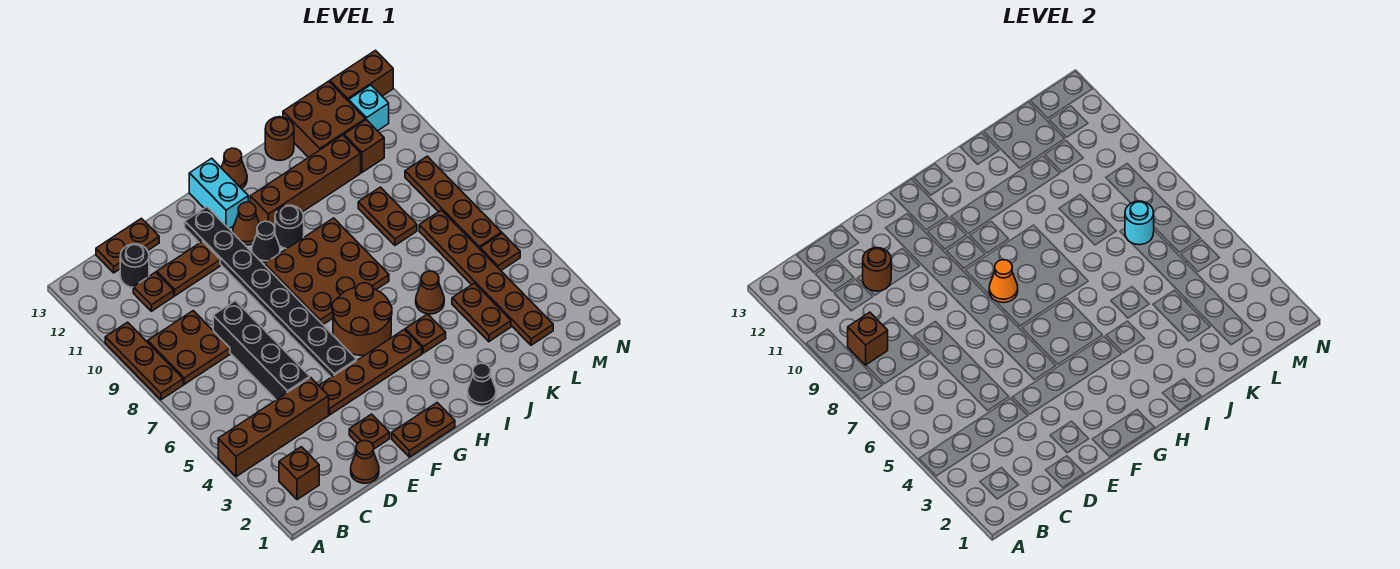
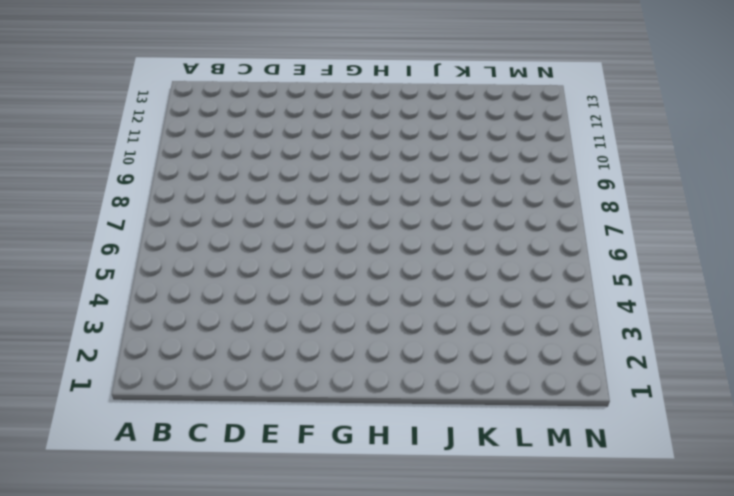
none -> brown 1x4 brick [218,377,329,477]
none -> brown 1x3 plate [105,322,183,400]
none -> brown 1x1 brick [279,447,319,500]
none -> brown 2x2 plate [148,311,230,384]

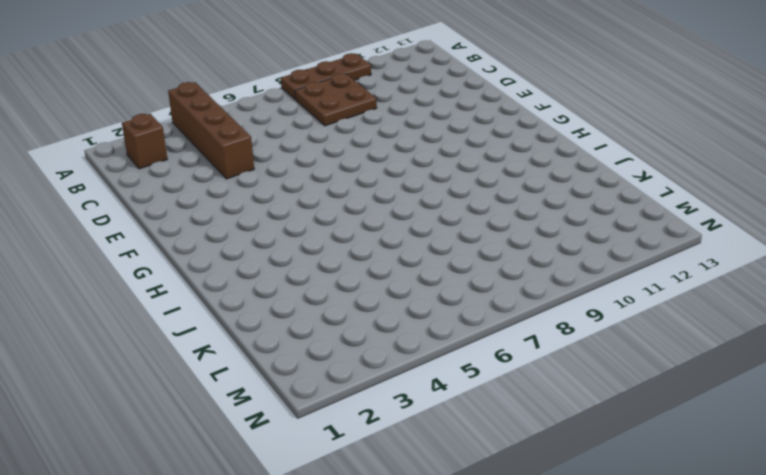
none -> brown 1x1 plate [133,272,174,311]
none -> black 1x1 round brick [120,244,149,287]
none -> brown 1x2 plate [96,218,159,273]
none -> brown 1x1 cone [351,440,379,483]

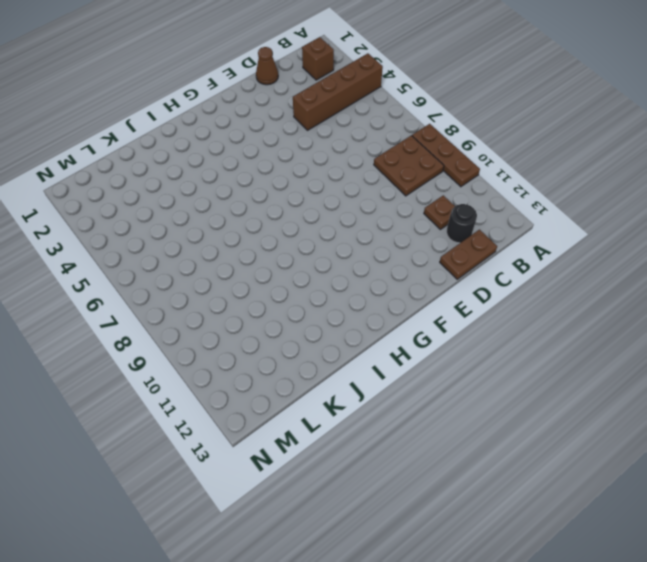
none -> black 1x4 brick [213,301,310,400]
none -> brown 1x2 plate [157,241,220,296]
none -> brown 1x1 plate [349,414,390,449]
none -> brown 1x4 plate [319,330,422,415]

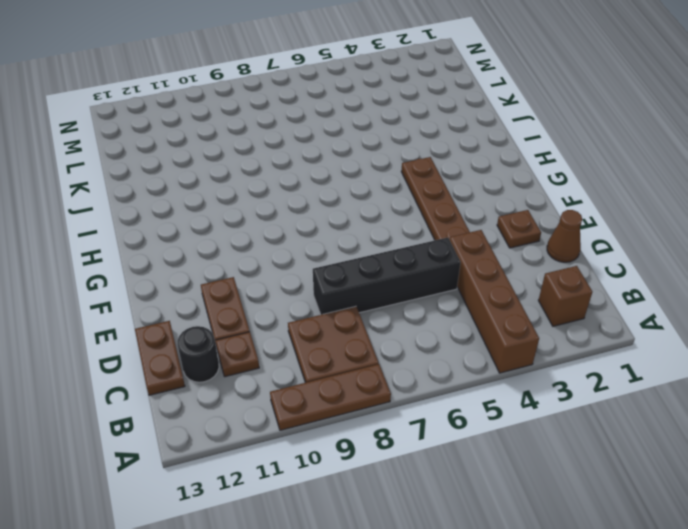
none -> brown 1x2 plate [392,403,455,457]
none -> black 1x8 plate [185,207,357,377]
none -> brown 2x2 round brick [332,283,392,355]
none -> brown 3x3 plate [265,218,389,324]

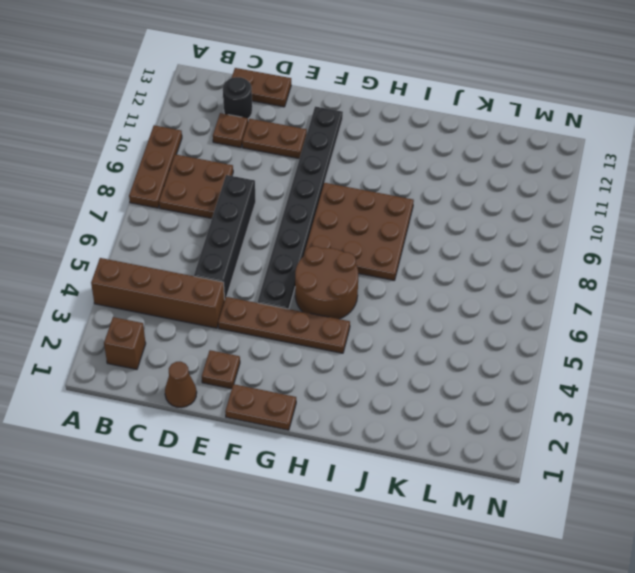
none -> black 1x1 cone [252,221,280,264]
none -> brown 1x1 cone [233,202,260,245]
none -> cyan 1x2 brick [189,158,248,228]
none -> black 1x1 round brick [275,205,304,249]

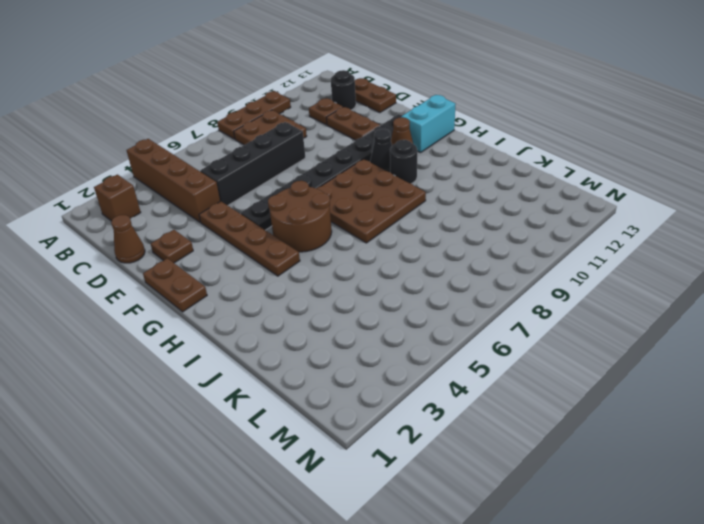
none -> brown 1x4 brick [250,135,361,227]
none -> brown 1x1 cone [221,148,247,189]
none -> black 1x1 cone [468,363,496,406]
none -> brown 1x1 plate [405,314,446,353]

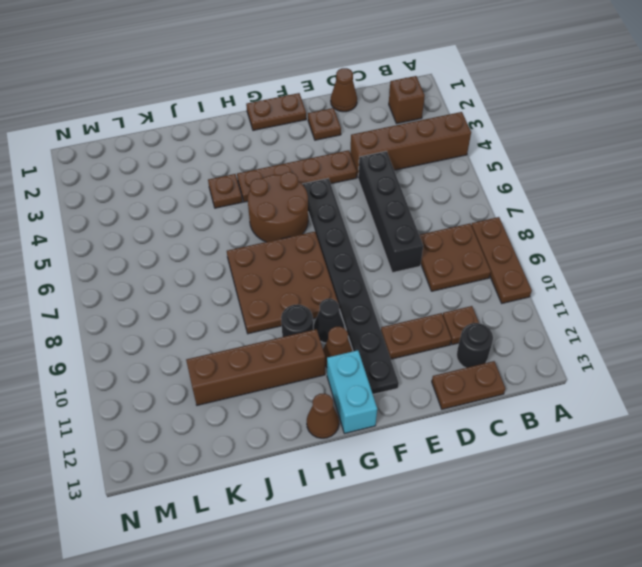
none -> black 1x1 cone [468,363,496,406]
none -> brown 1x1 cone [416,271,444,314]
none -> brown 1x1 round brick [265,117,294,160]
none -> brown 1x2 plate [452,283,511,342]

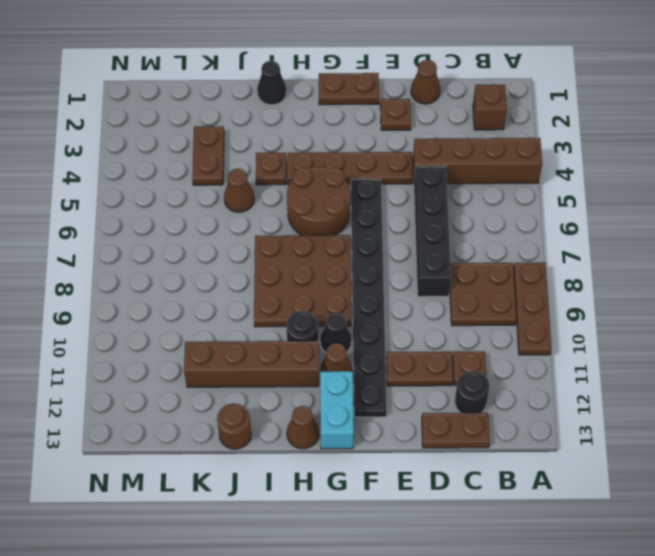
none -> brown 1x2 plate [358,187,417,245]
none -> brown 2x2 brick [283,81,365,158]
none -> brown 1x6 plate [419,210,553,345]
none -> brown 1x1 brick [344,120,384,172]

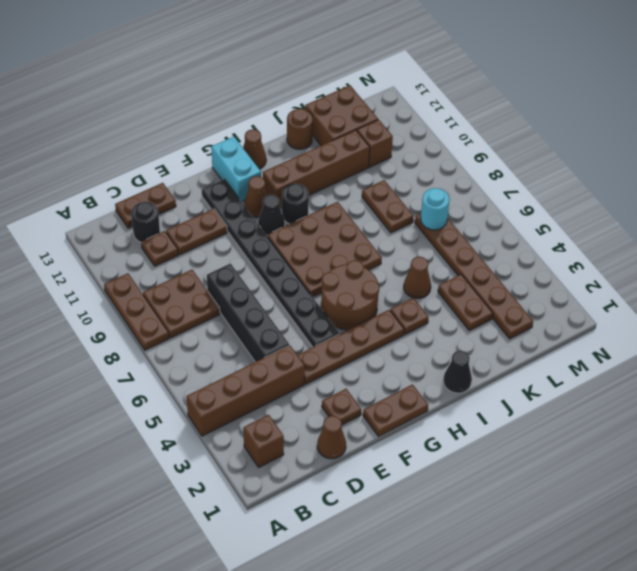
none -> brown 1x1 plate [480,233,520,270]
none -> brown 1x4 plate [405,156,502,249]
none -> cyan 1x1 brick [349,85,389,131]
none -> brown 1x2 brick [330,50,393,101]

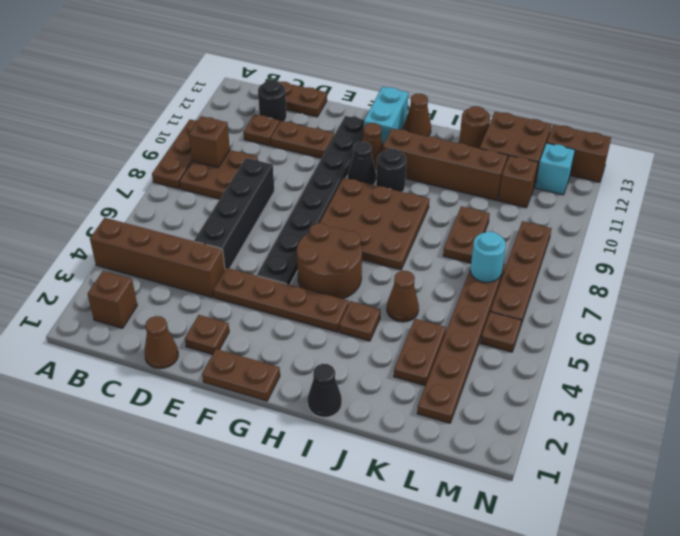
none -> brown 1x1 round brick [863,248,891,291]
none -> orange 1x1 cone [989,260,1018,303]

